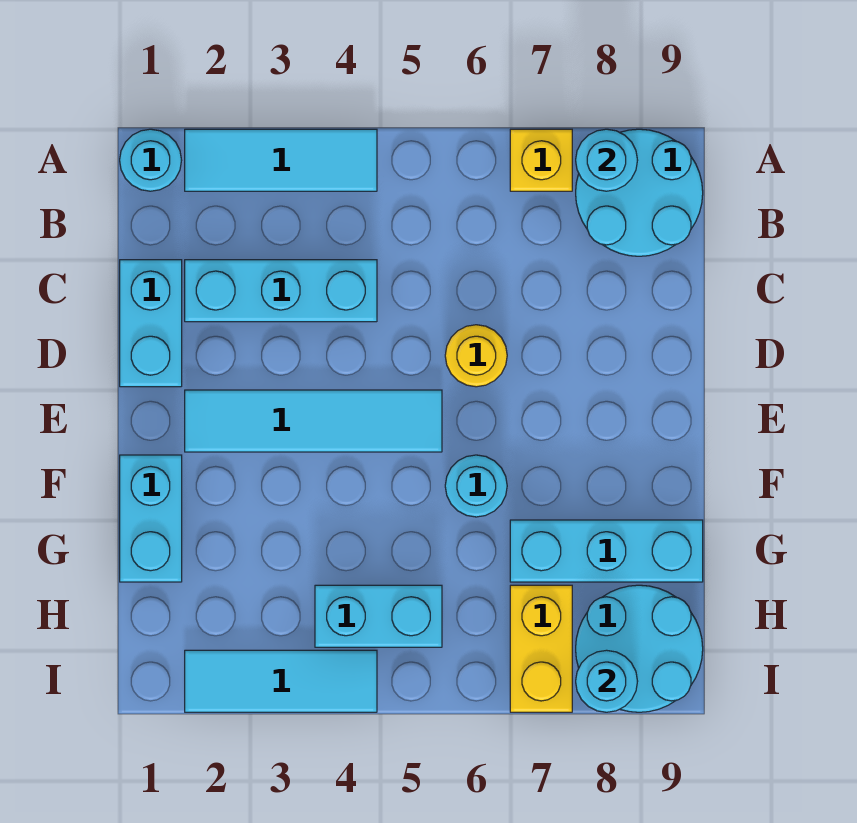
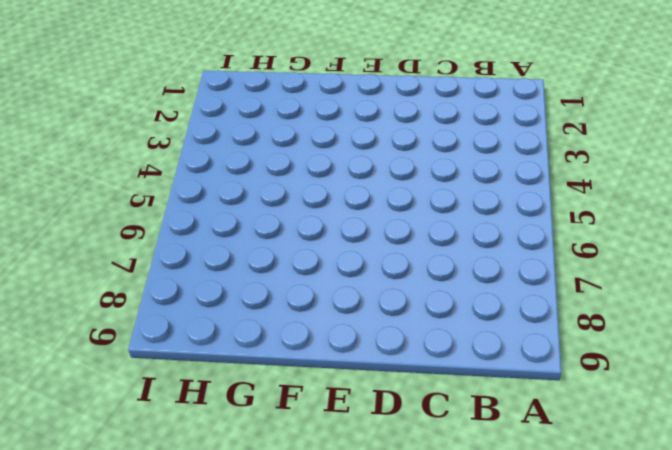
none -> cyan 1x1 round brick [120,129,182,191]
none -> cyan 1x3 tile [185,129,377,191]
none -> yellow 1x1 brick [510,129,572,191]

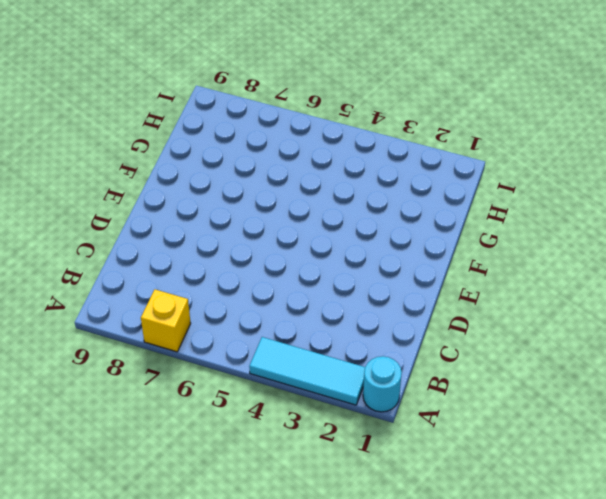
none -> cyan 2x2 round brick [576,129,703,256]
none -> cyan 1x2 brick [120,260,182,387]
none -> cyan 1x3 brick [185,260,377,322]

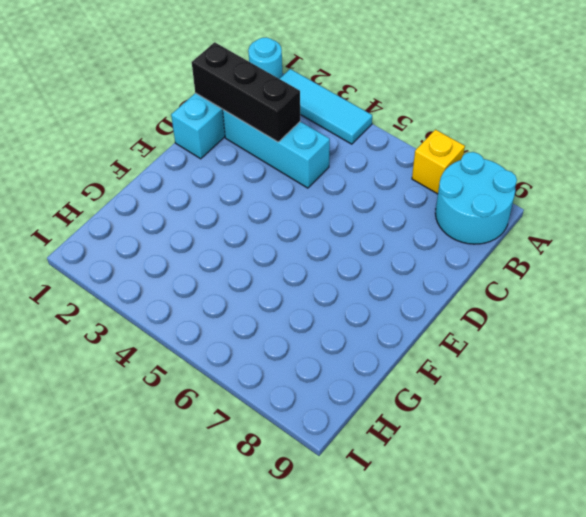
black 1x3 brick [192,42,300,142] -> none
none -> yellow 1x1 round brick [445,325,507,387]
none -> cyan 1x4 tile [185,390,442,452]
none -> cyan 1x2 brick [120,455,182,582]

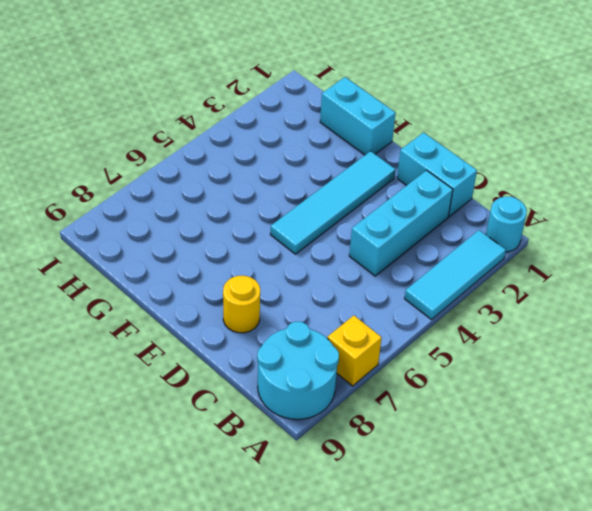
yellow 1x1 round brick [223,276,260,333] -> yellow 1x1 round brick moved to [445,325,507,387]
none -> cyan 1x1 round brick [445,455,507,517]
none -> cyan 1x3 brick [510,520,703,582]
none -> cyan 1x2 brick [315,585,442,647]

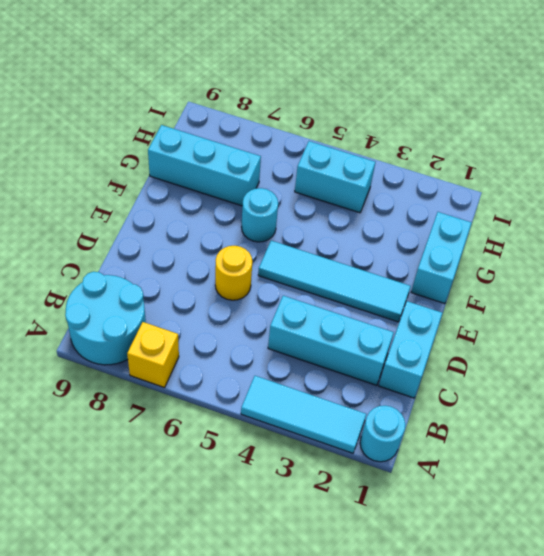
none -> yellow 1x2 brick [510,585,572,712]
none -> cyan 2x2 round brick [576,585,703,712]
none -> cyan 1x3 tile [185,650,377,712]

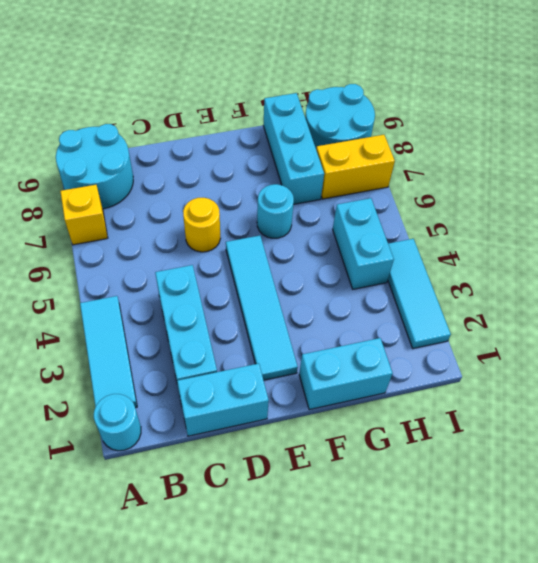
none -> cyan 1x1 round brick [576,129,638,191]
none -> cyan 1x1 round brick [576,650,638,712]

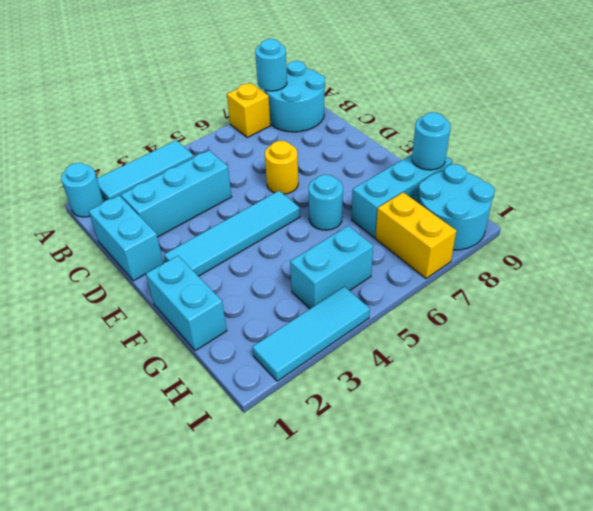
cyan 1x1 round brick [412,113,450,170] -> cyan 1x1 round brick moved to [576,650,638,712]

